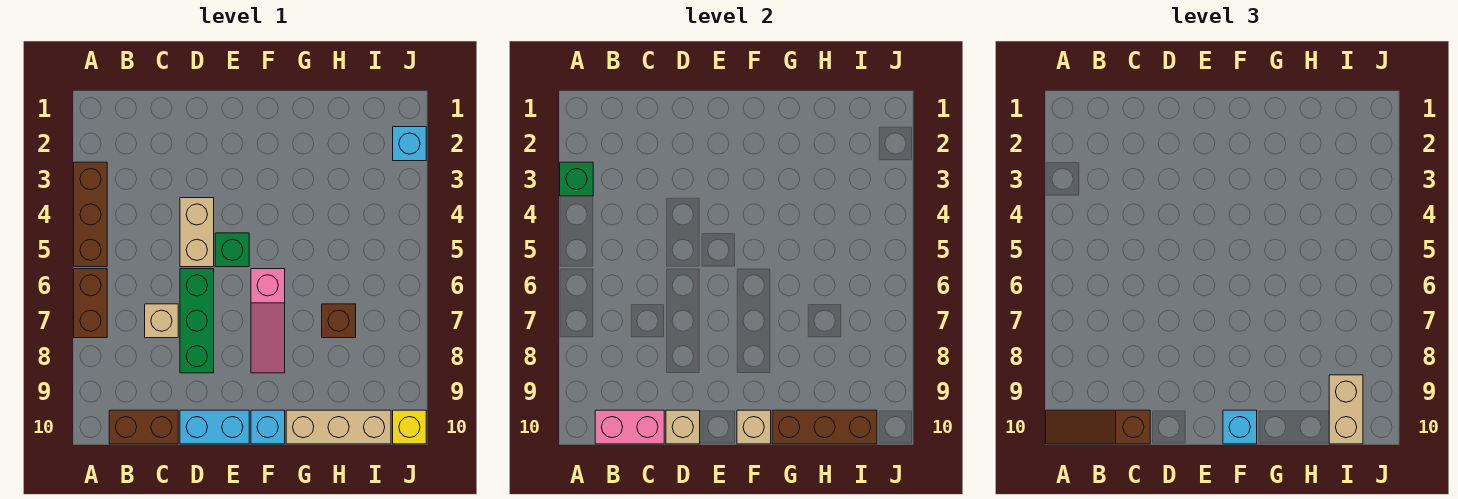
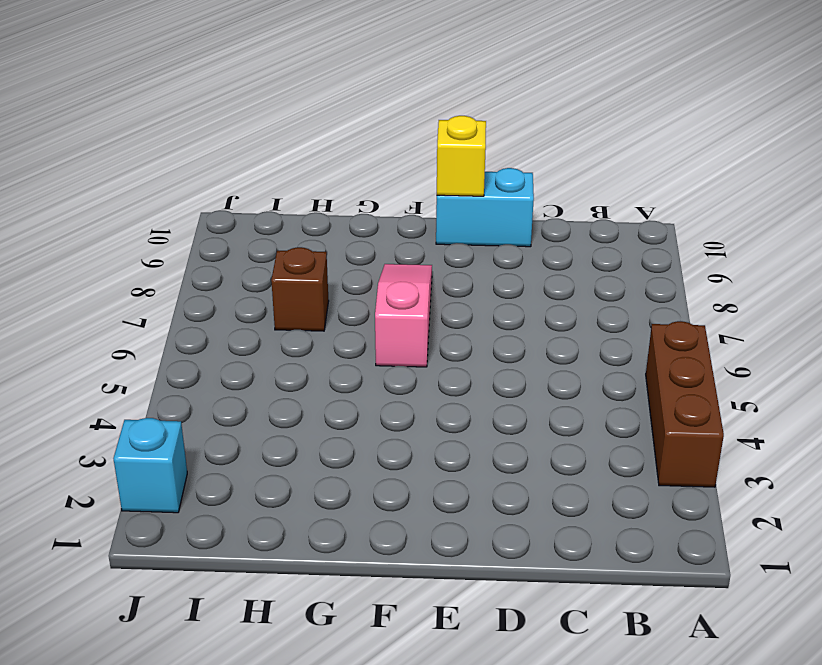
yellow 1x1 brick [437,116,486,196] -> yellow 1x1 brick moved to [393,410,426,444]
none -> brown 1x2 brick [74,269,107,338]
none -> brown 1x2 brick [109,410,178,444]
none -> tan 1x1 brick [145,304,178,338]

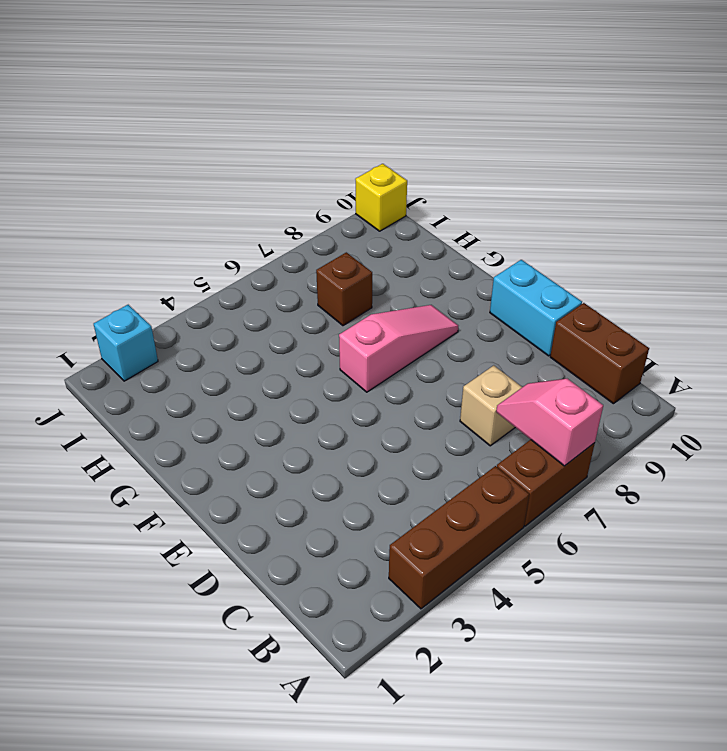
pink 1x2 slope [496,379,603,466] -> none
none -> tan 1x2 brick [180,198,214,267]
none -> green 1x3 brick [180,269,214,373]
none -> green 1x1 brick [215,233,249,267]

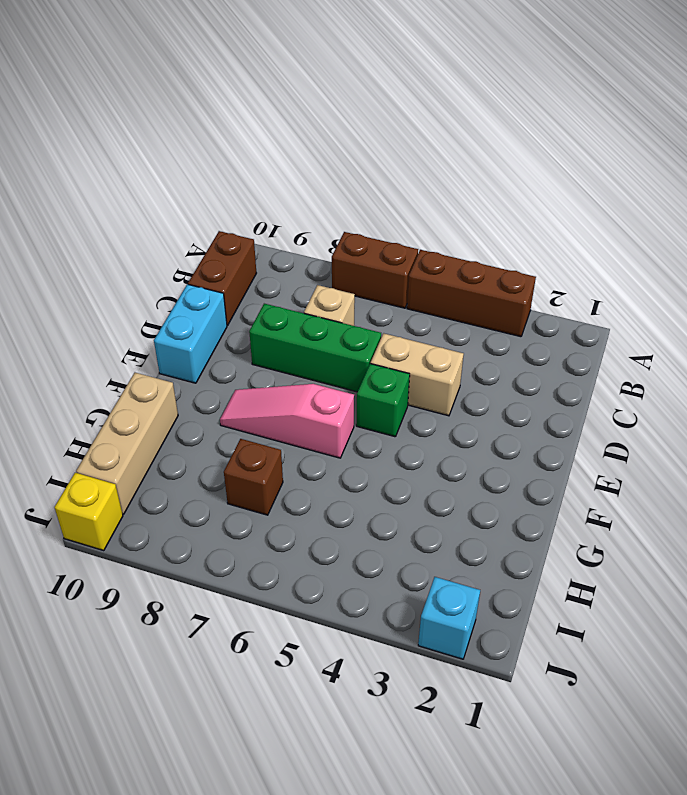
none -> cyan 1x1 brick [251,410,285,444]
none -> green 1x1 brick [560,162,593,196]
none -> pink 1x2 brick [595,410,664,444]

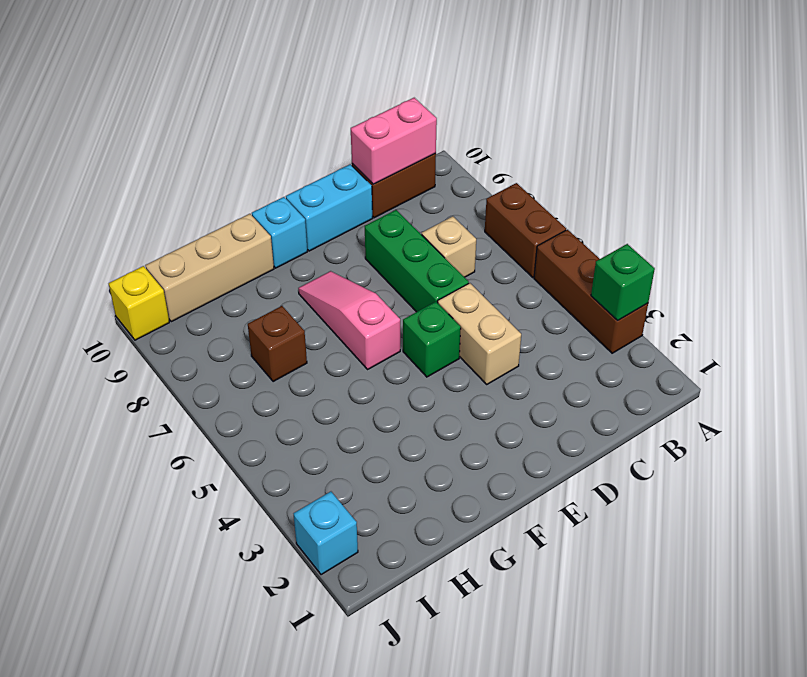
none -> tan 1x1 brick [666,410,700,444]
none -> tan 1x1 brick [737,410,771,444]
none -> brown 1x3 brick [772,410,877,444]

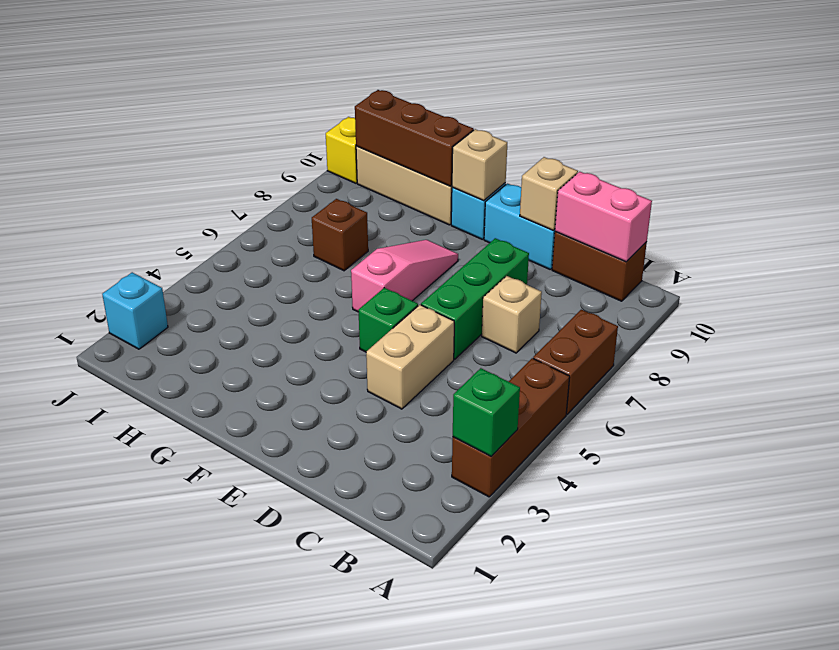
none -> brown 1x3 slope [1046,410,1150,444]
none -> cyan 1x1 brick [1223,410,1257,444]
none -> tan 1x2 brick [1329,375,1363,444]

